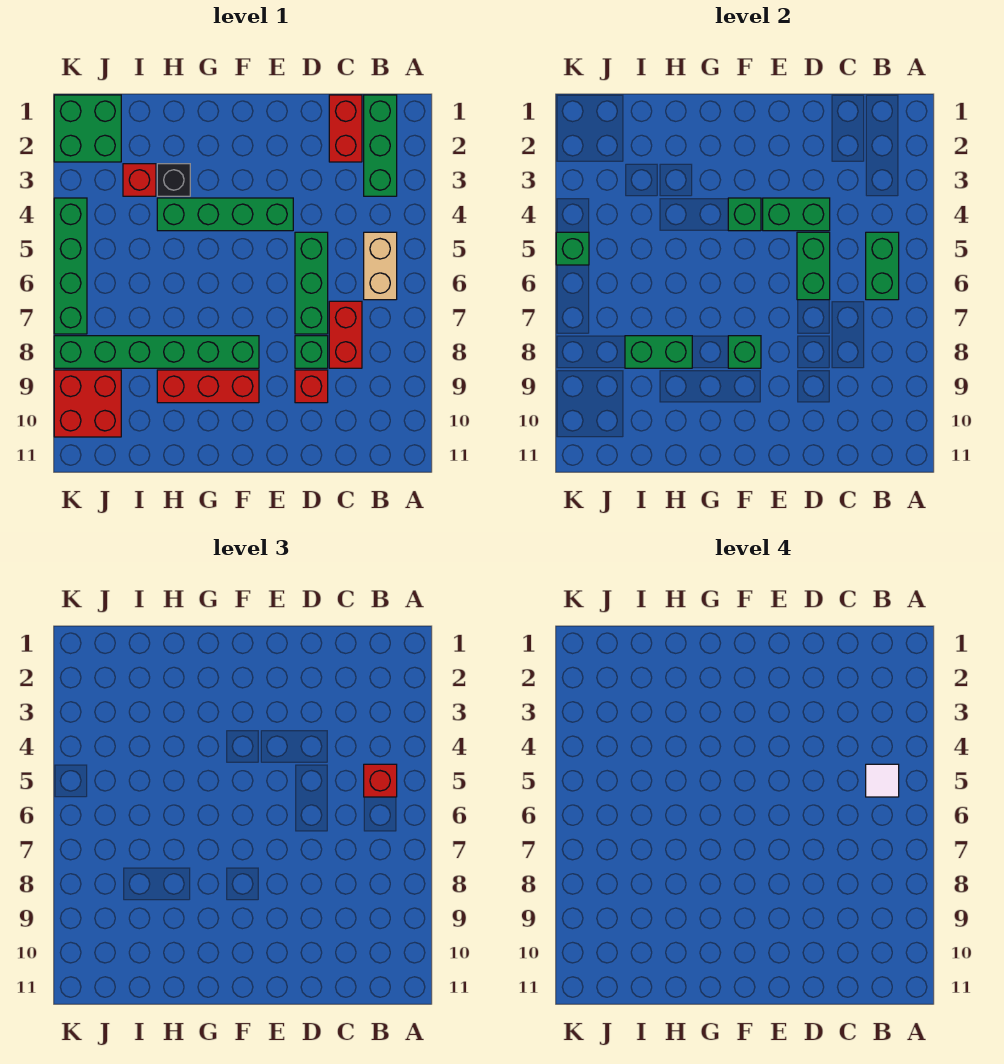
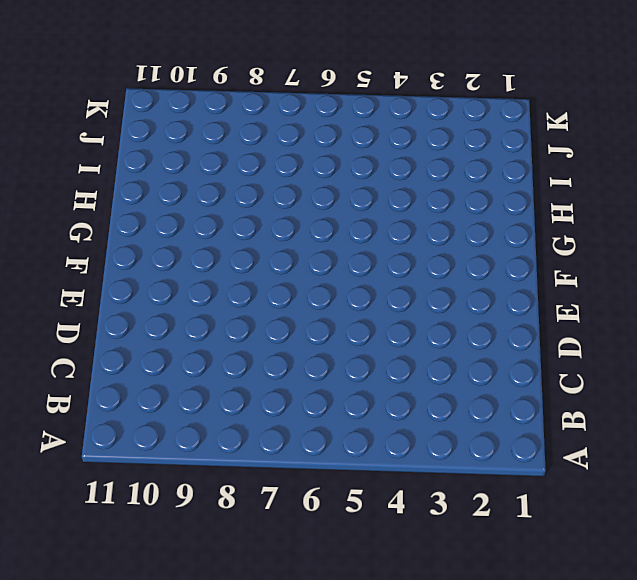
none -> green 1x3 brick [364,95,397,196]
none -> tan 1x2 brick [364,232,397,300]
none -> red 1x2 brick [329,95,362,162]

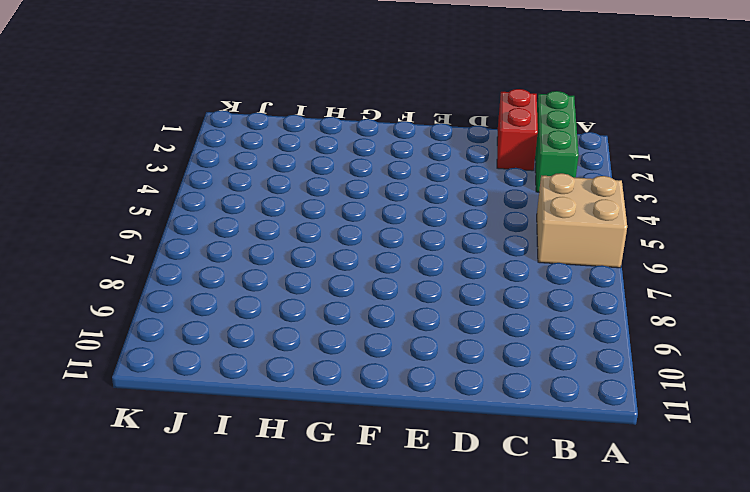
tan 2x2 brick [537,173,627,268] -> tan 1x2 brick [364,232,397,300]
none -> red 1x2 brick [329,301,362,368]
none -> green 1x3 brick [295,232,328,334]
none -> green 1x1 brick [295,336,328,368]

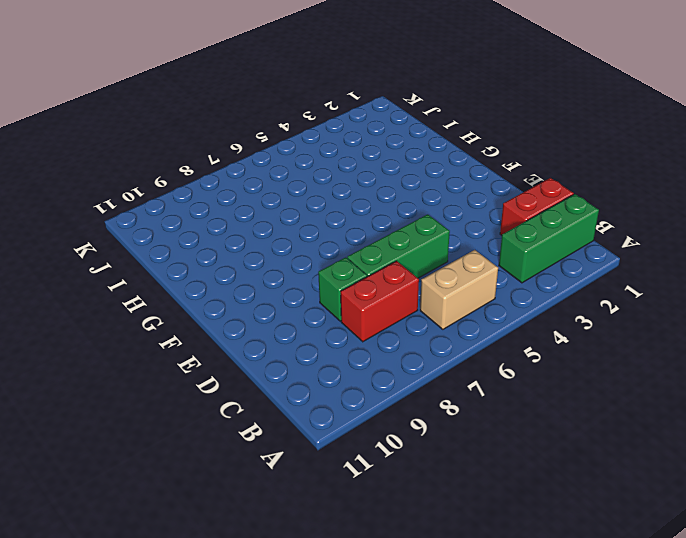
none -> red 1x1 brick [295,370,328,403]
none -> green 1x4 brick [157,198,293,231]
none -> green 1x6 brick [54,336,259,368]

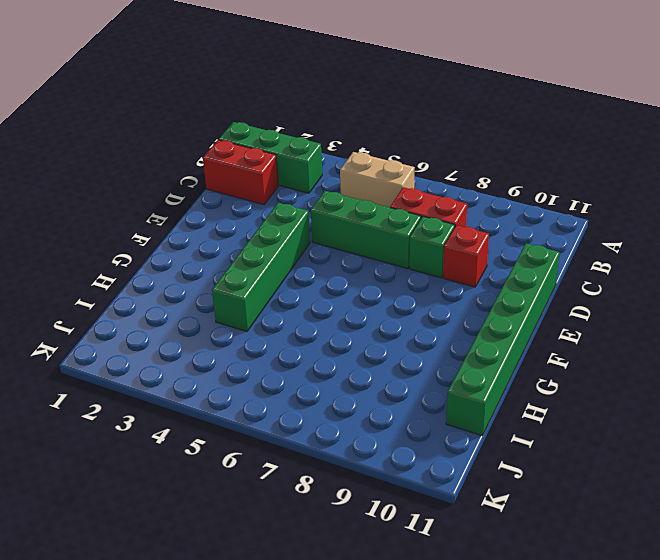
green 1x6 brick [446,243,560,435] -> green 1x6 brick moved to [54,336,259,368]
none -> red 1x3 brick [157,370,259,403]
none -> black 1x1 brick [157,164,190,196]
none -> red 1x1 brick [123,164,156,196]

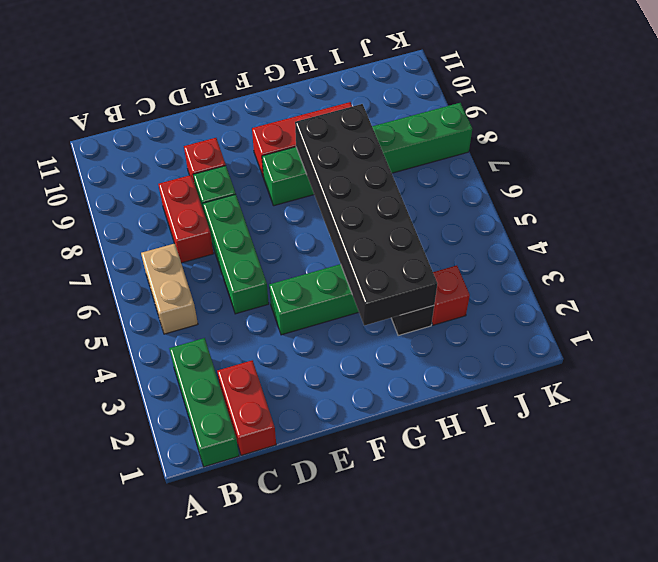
black 2x6 brick [295,104,437,326] -> green 1x2 brick [625,336,692,368]
none -> green 2x2 brick [54,95,121,162]
none -> red 2x2 brick [54,370,121,437]
none -> green 1x4 brick [54,198,87,334]

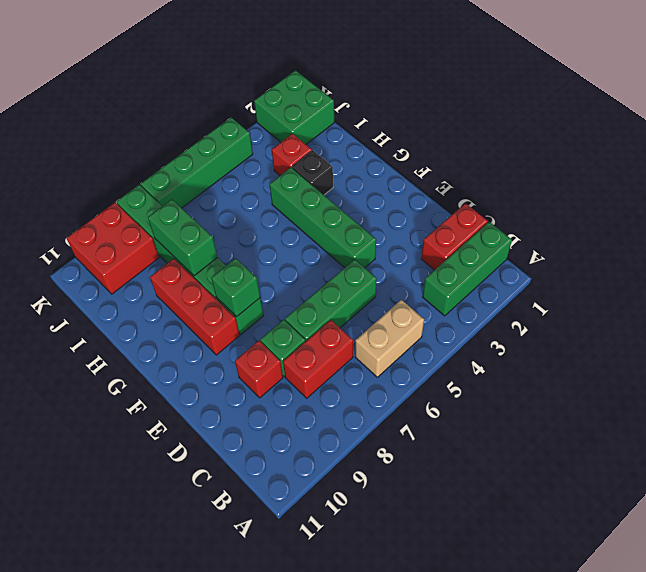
none -> green 1x2 brick [866,232,899,300]
none -> green 1x2 brick [763,198,830,231]
none -> green 1x2 brick [797,232,830,300]

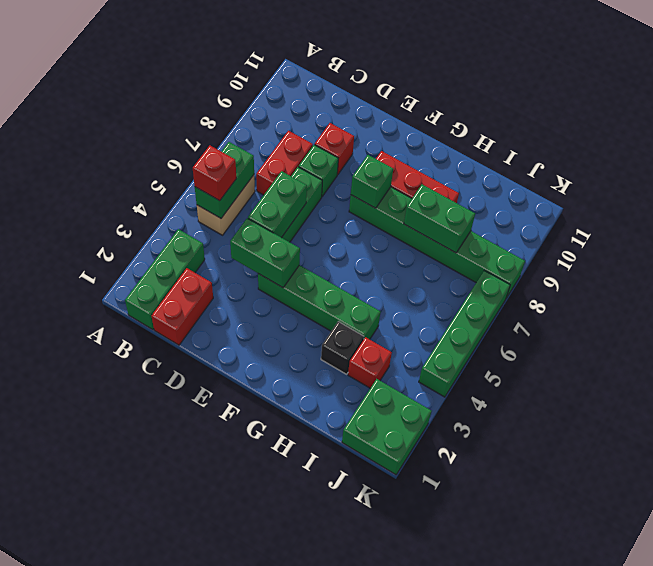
none -> red 2x2 brick [54,370,121,437]
none -> green 1x1 brick [728,198,761,231]
none -> green 1x1 brick [556,232,589,265]

